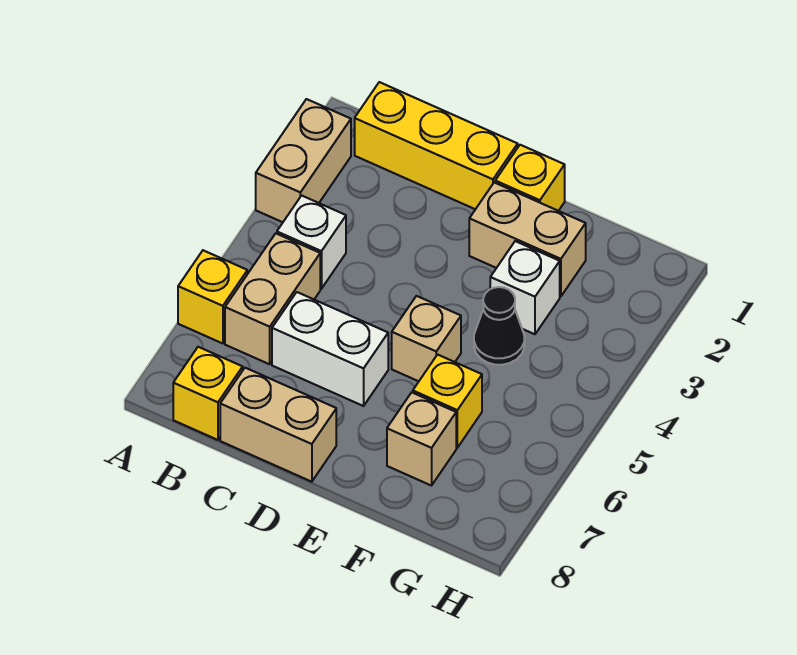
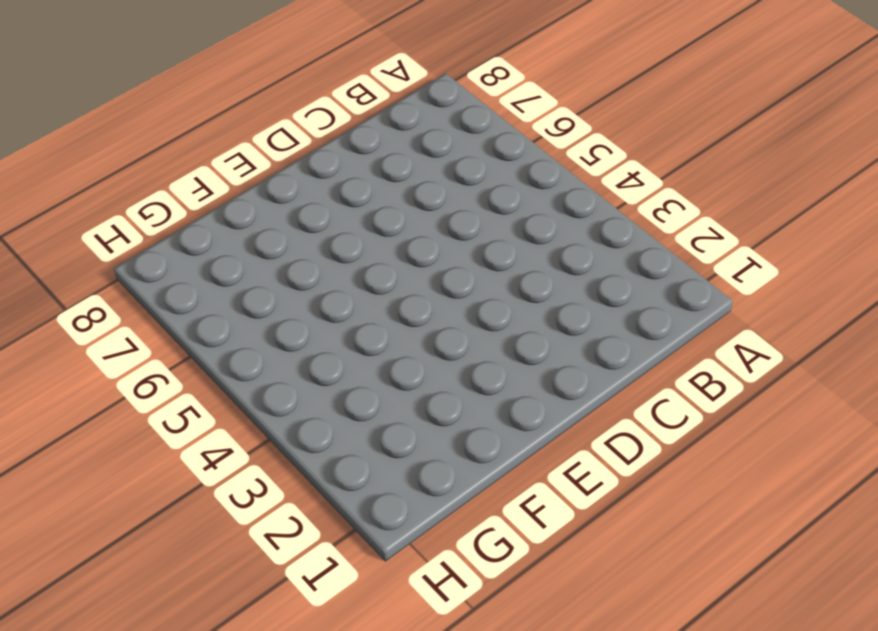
none -> tan 1x2 brick [256,99,351,222]
none -> yellow 1x1 brick [178,250,247,344]
none -> yellow 1x3 brick [355,82,518,209]

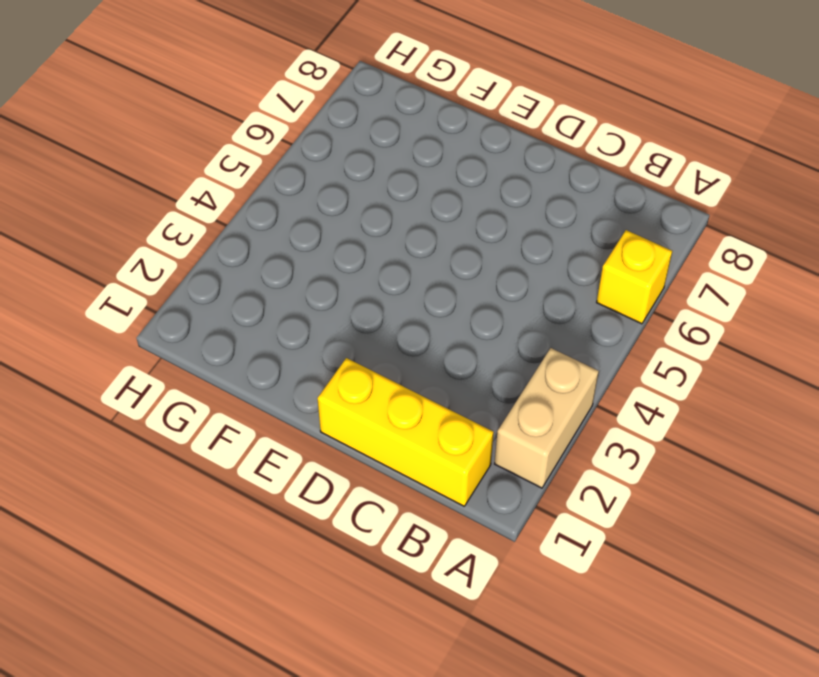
none -> white 1x1 brick [277,196,346,289]
none -> tan 1x2 brick [225,233,320,364]
none -> yellow 1x1 brick [173,347,243,440]

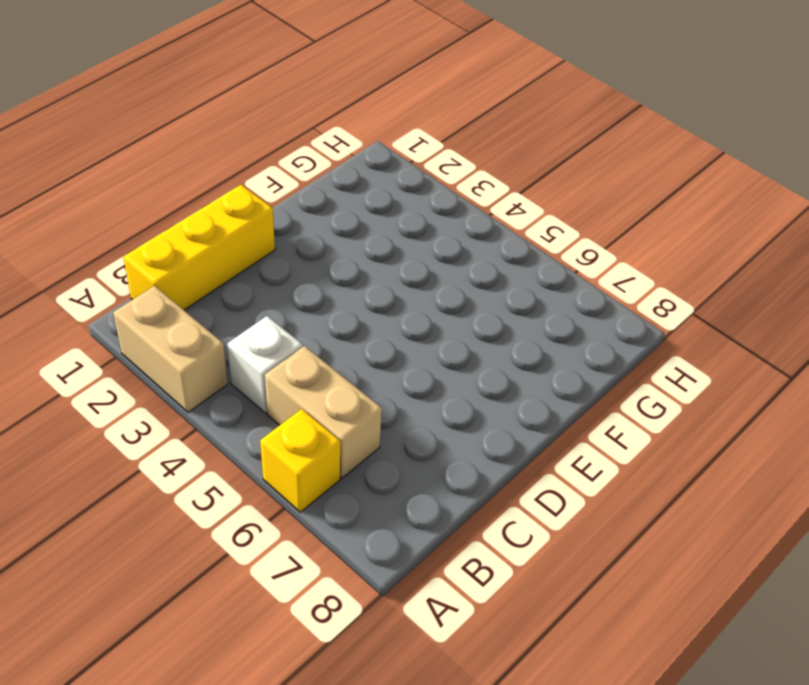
none -> yellow 1x1 brick [173,347,243,440]
none -> white 1x2 brick [272,292,388,406]
none -> tan 1x2 brick [220,368,336,482]

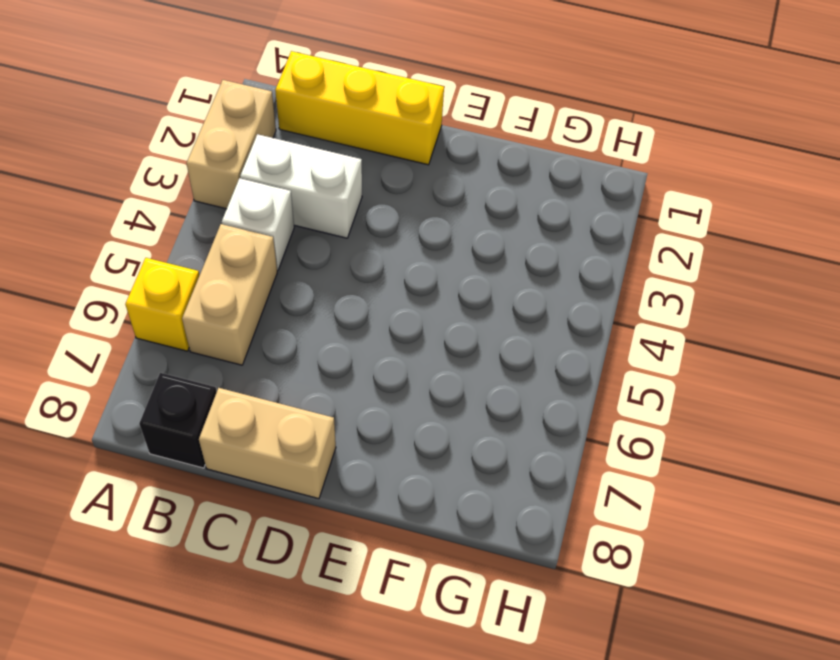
white 1x2 brick [240,134,362,238] -> white 1x2 brick moved to [272,292,388,406]
black 1x1 brick [139,373,217,468] -> yellow 1x1 brick [173,347,243,440]
none -> yellow 1x1 brick [495,145,565,211]
none -> tan 1x2 brick [469,183,586,297]
none -> tan 1x1 brick [392,296,461,381]

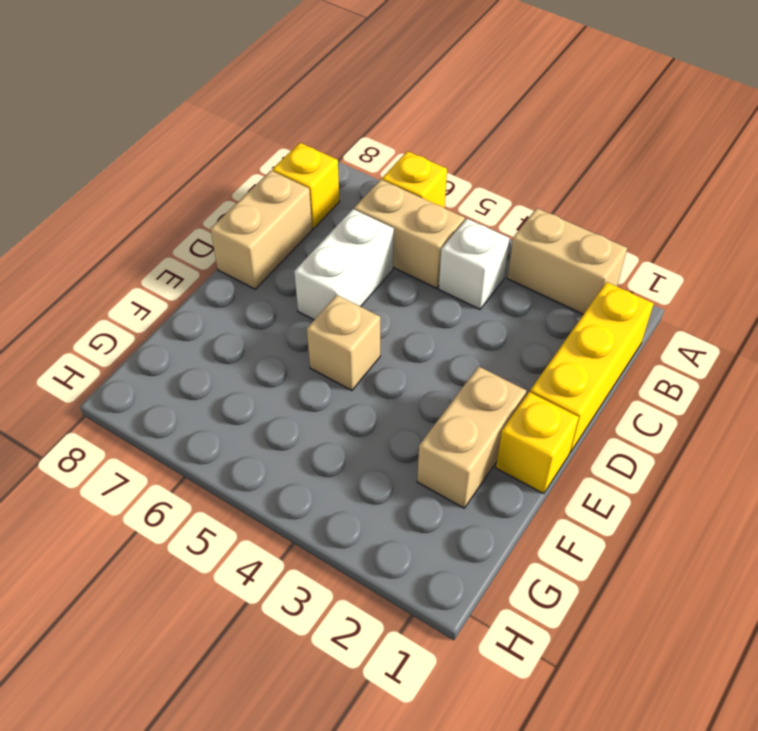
none -> white 1x1 brick [490,241,560,334]
none -> black 1x1 cone [474,287,525,365]
none -> yellow 1x1 brick [413,355,482,448]

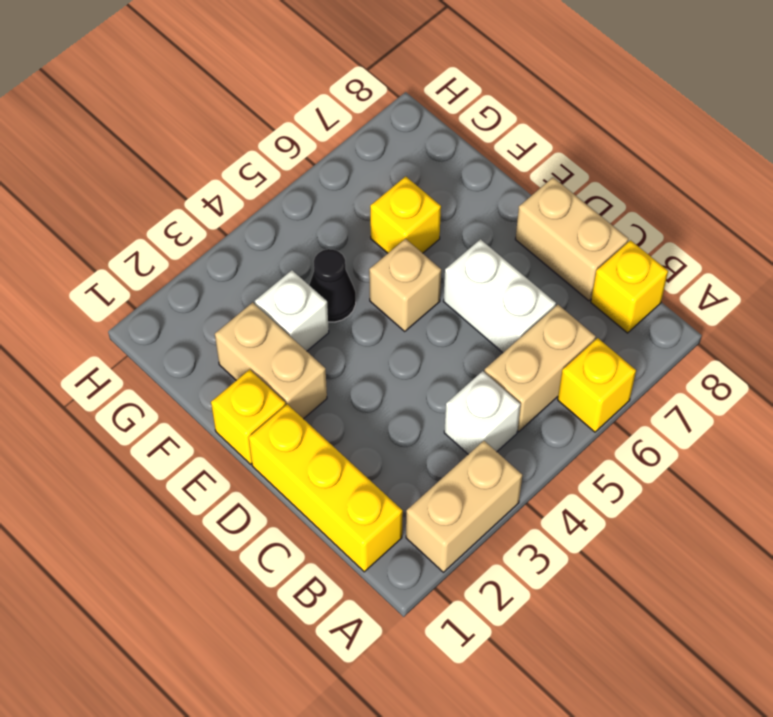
none -> tan 1x1 brick [387,392,456,486]

